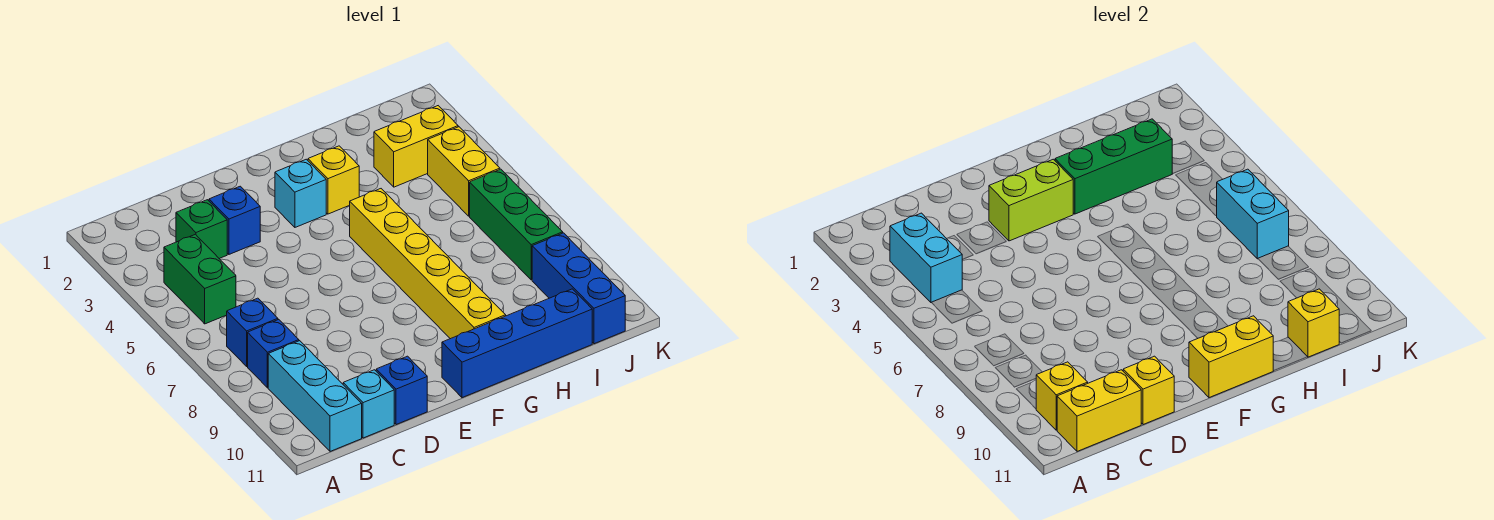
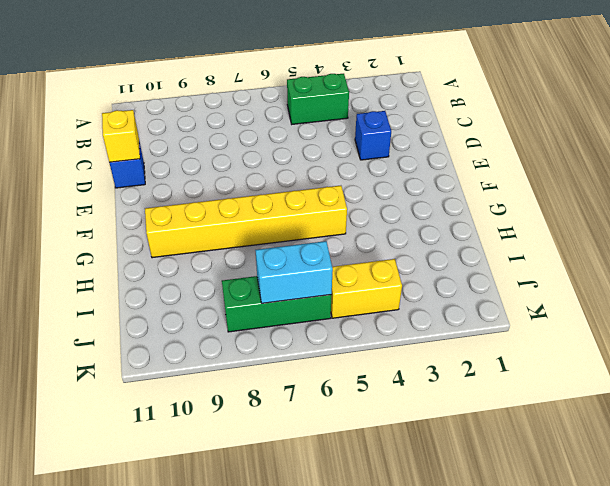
none -> blue 1x1 brick [227,298,278,366]
none -> blue 1x1 brick [248,320,299,388]
none -> cyan 1x3 brick [268,341,362,451]

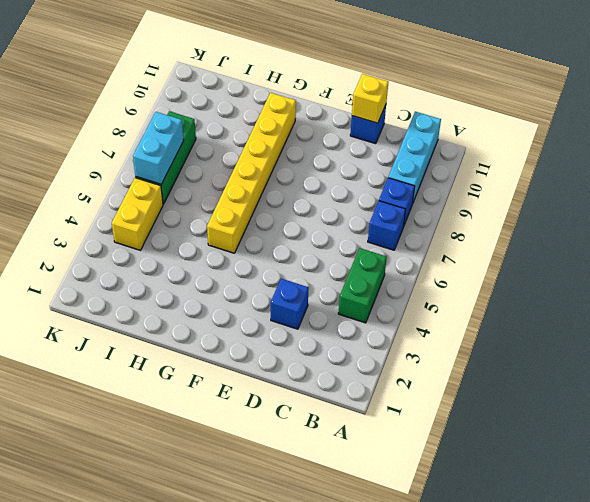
none -> green 1x1 brick [176,200,227,259]
none -> cyan 1x1 brick [343,370,394,438]
none -> cyan 1x1 brick [275,159,326,227]

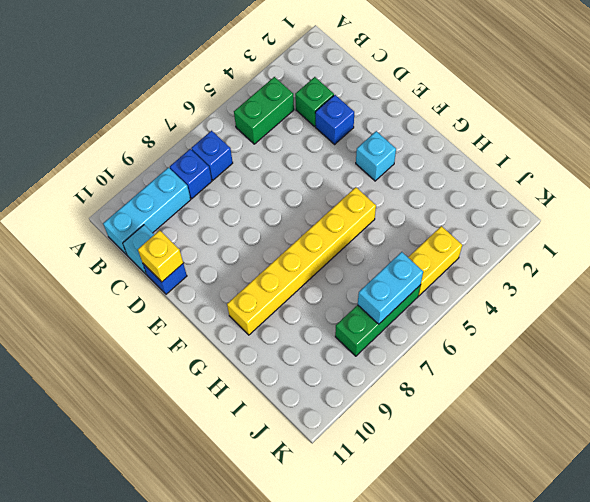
none -> blue 1x4 brick [442,289,592,398]
none -> yellow 1x1 brick [308,146,359,214]
none -> yellow 1x2 brick [374,106,458,187]

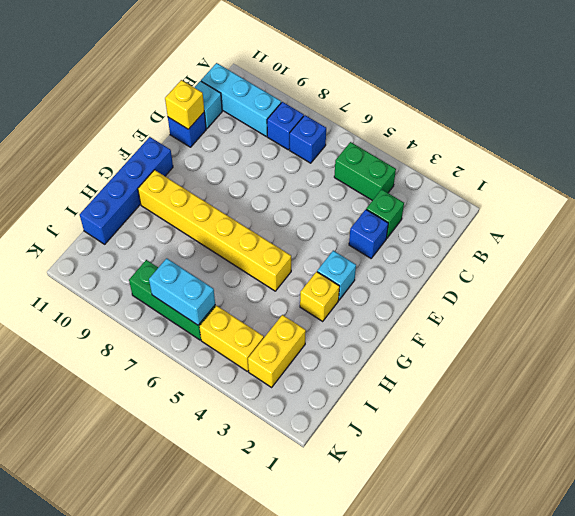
none -> blue 1x3 brick [532,233,625,344]
none -> cyan 1x2 brick [890,213,963,303]
none -> yellow 1x1 brick [1036,362,1088,430]

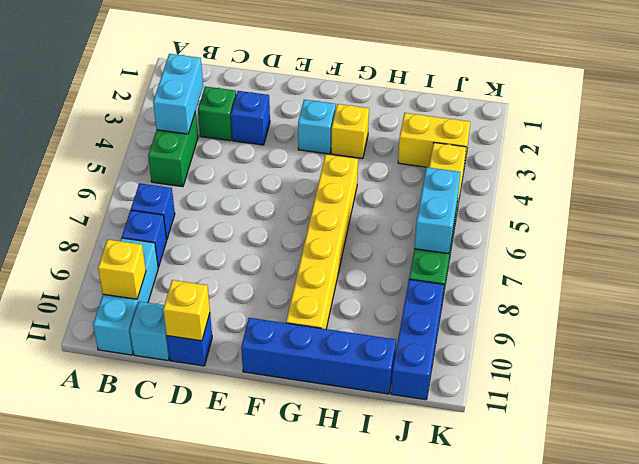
none -> yellow 1x2 brick [1057,370,1141,451]
none -> lime 1x2 brick [989,159,1073,241]
none -> yellow 1x2 brick [1189,316,1273,398]

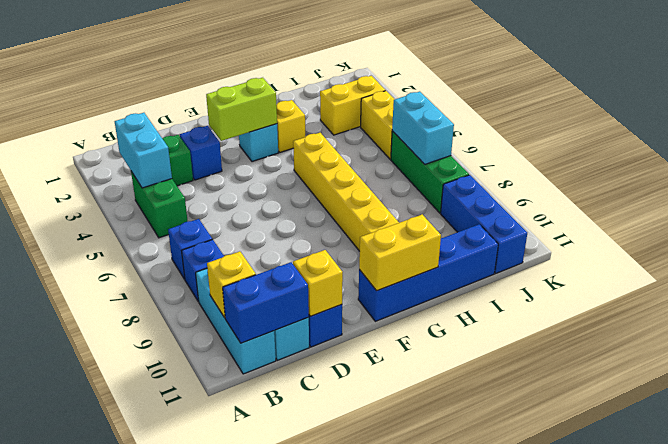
blue 1x2 brick [223,262,309,343] -> yellow 1x2 brick [1057,370,1141,451]
none -> green 1x3 brick [1055,119,1172,214]
none -> yellow 1x1 brick [1288,289,1339,357]

